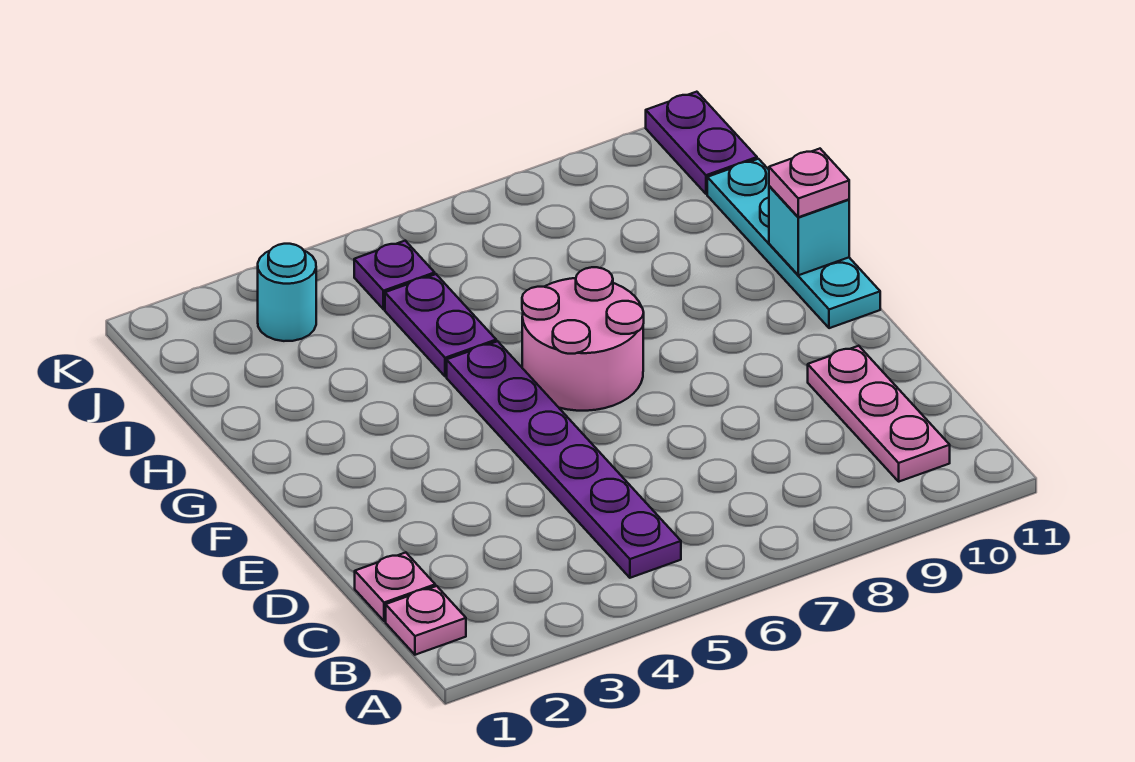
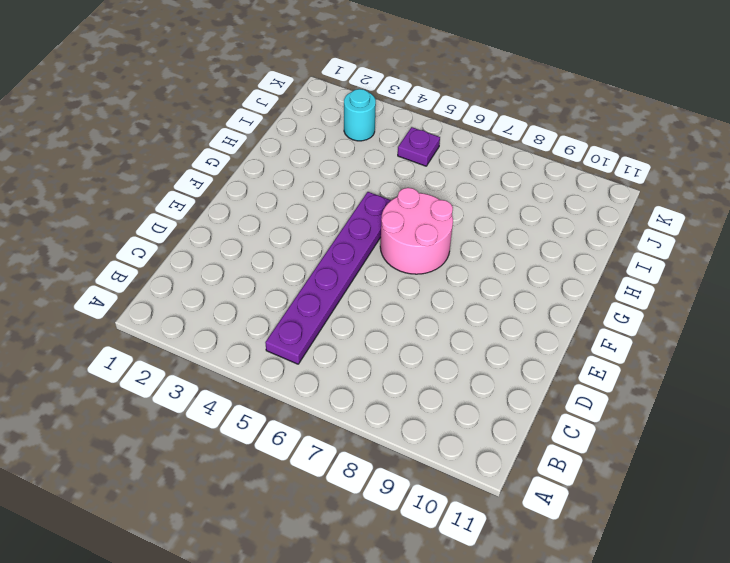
none -> pink 1x1 plate [386,586,466,655]
none -> pink 1x3 plate [808,346,950,482]
none -> pink 1x1 plate [355,553,435,621]

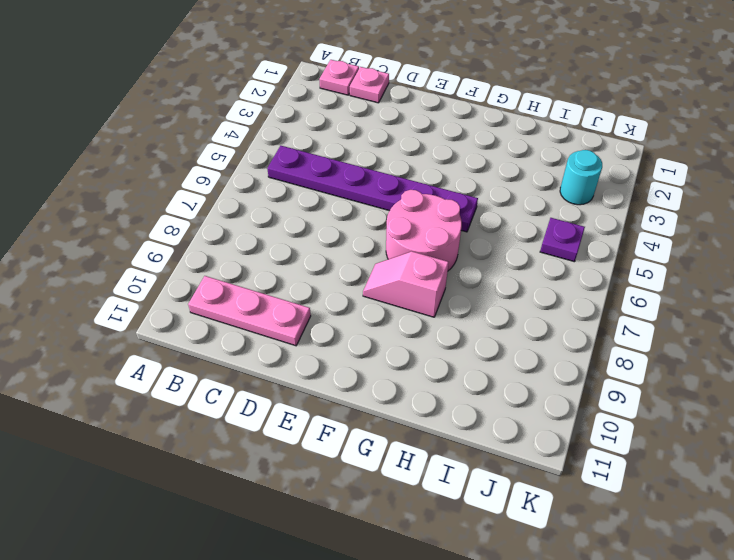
pink 1x2 slope [363,251,449,317] -> none
none -> cyan 1x4 plate [707,159,880,328]
none -> purple 1x2 plate [385,274,496,377]
none -> purple 1x2 plate [646,92,757,194]

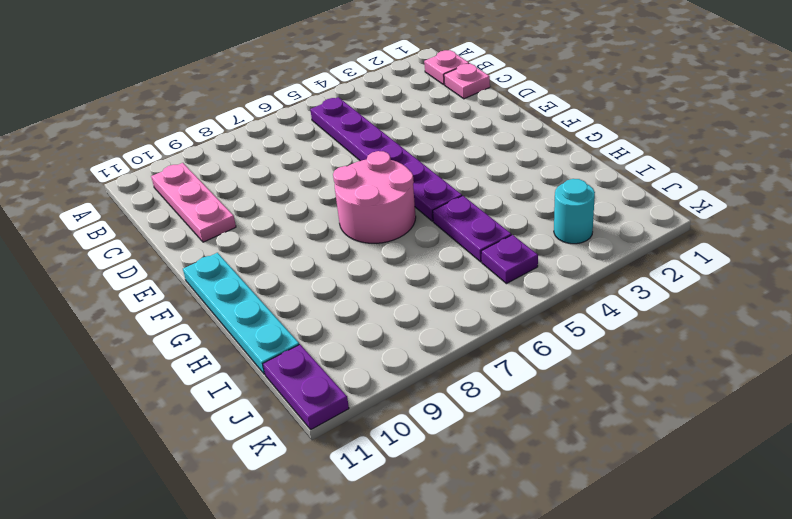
none -> cyan 1x1 brick [769,186,849,275]
none -> pink 1x1 plate [769,149,849,217]

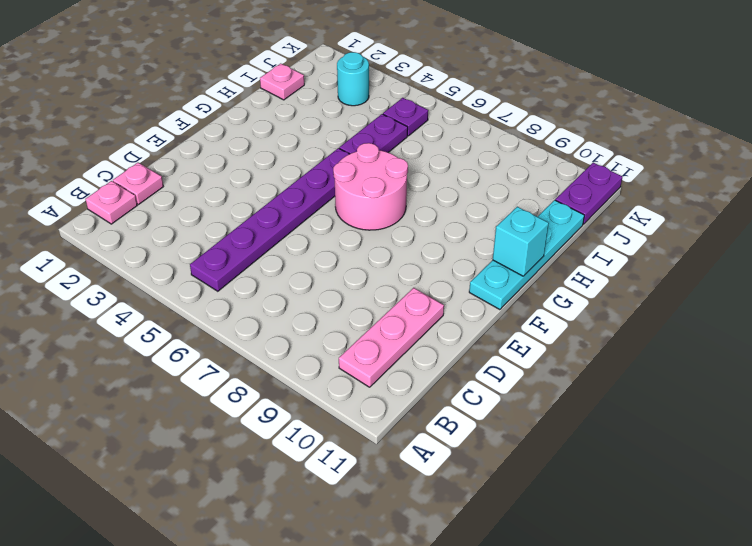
pink 1x1 plate [260,64,304,100] -> pink 1x1 plate moved to [769,149,849,217]

